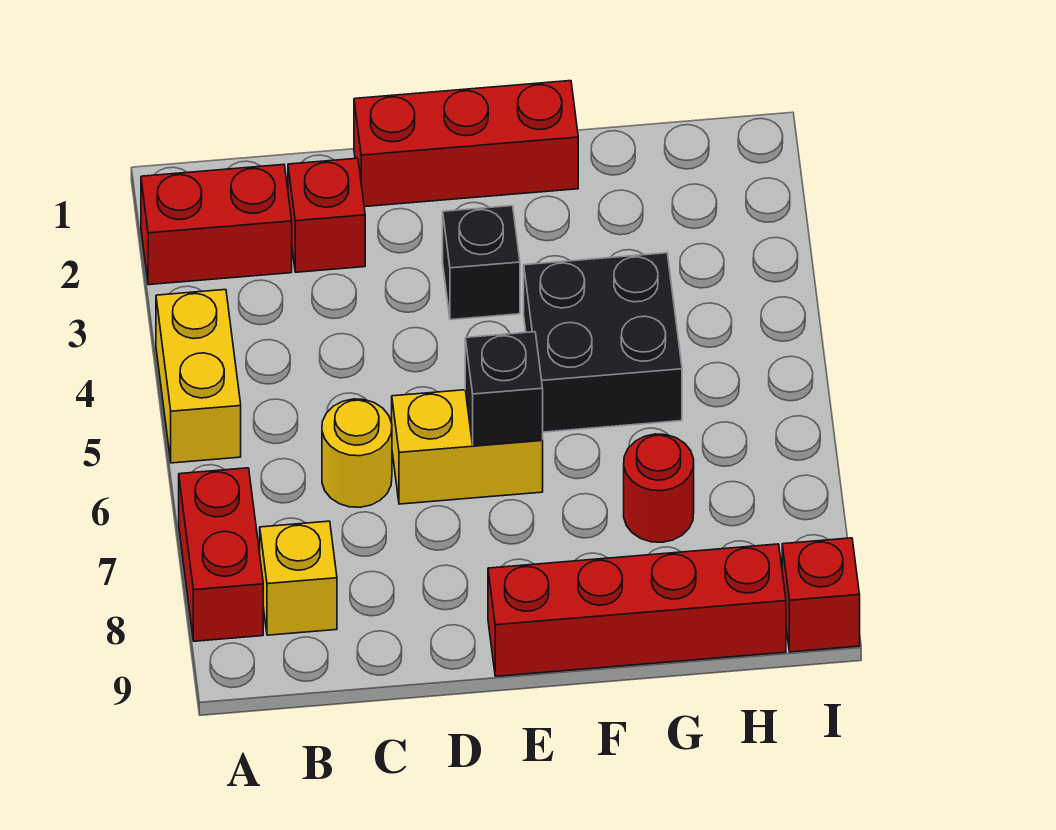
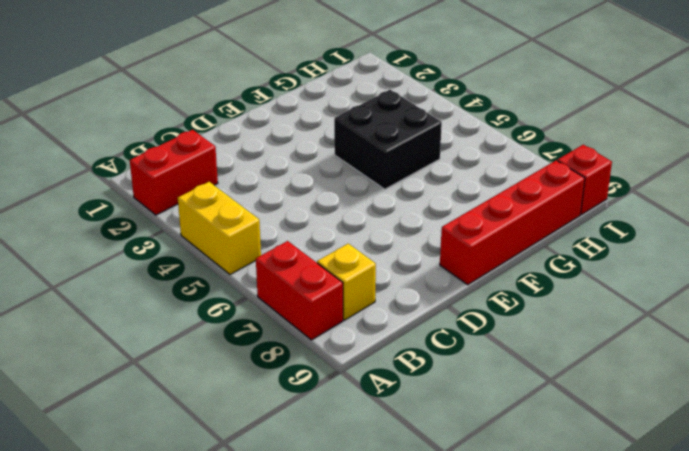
none -> red 1x1 brick [288,158,365,272]
none -> yellow 1x1 round brick [322,399,392,507]
none -> red 1x3 brick [354,81,578,207]

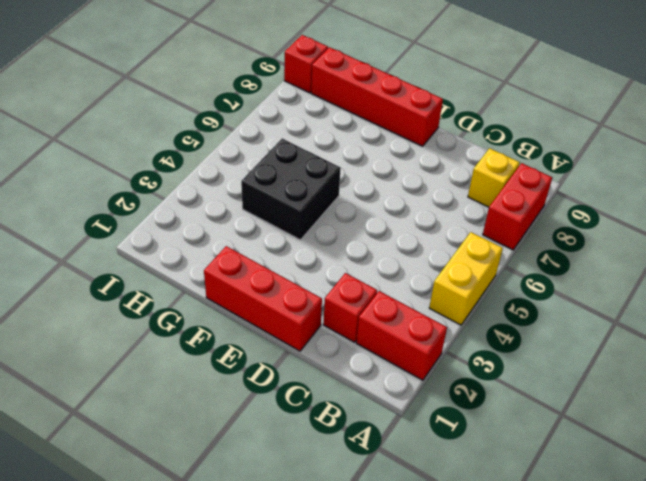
none -> yellow 1x1 round brick [322,399,392,507]
none -> yellow 1x2 brick [392,390,543,504]
none -> black 1x1 brick [443,206,520,320]

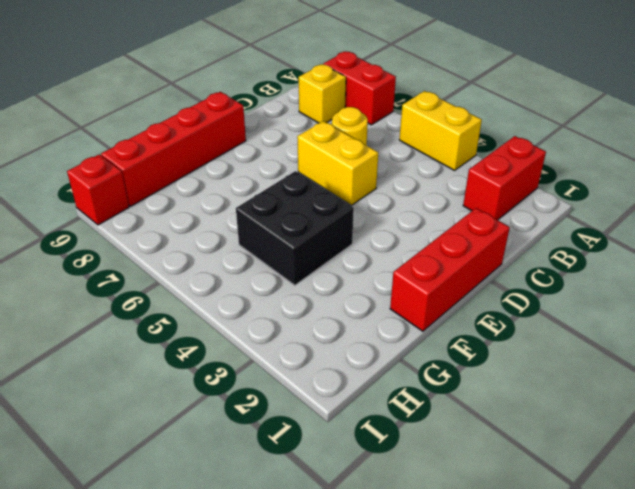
yellow 1x2 brick [297,121,378,205] -> yellow 1x2 brick turned to [392,390,543,504]
none -> red 1x1 brick [288,158,365,272]
none -> black 1x1 brick [443,206,520,320]
none -> red 1x1 round brick [624,434,694,542]

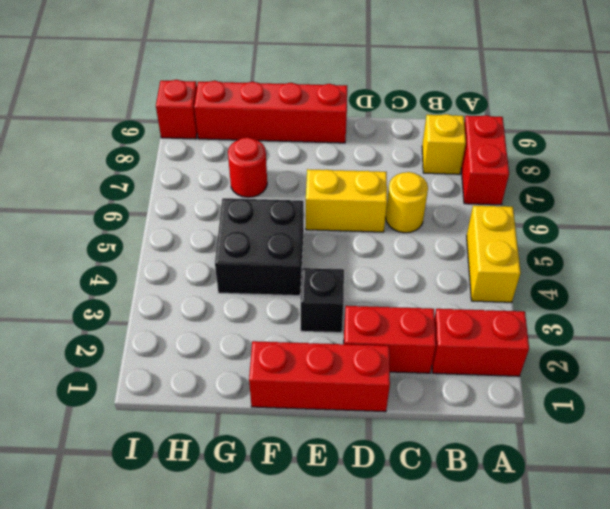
red 1x2 brick [344,306,436,373] -> red 1x1 brick [288,158,365,272]
none -> black 1x1 brick [465,332,543,446]

